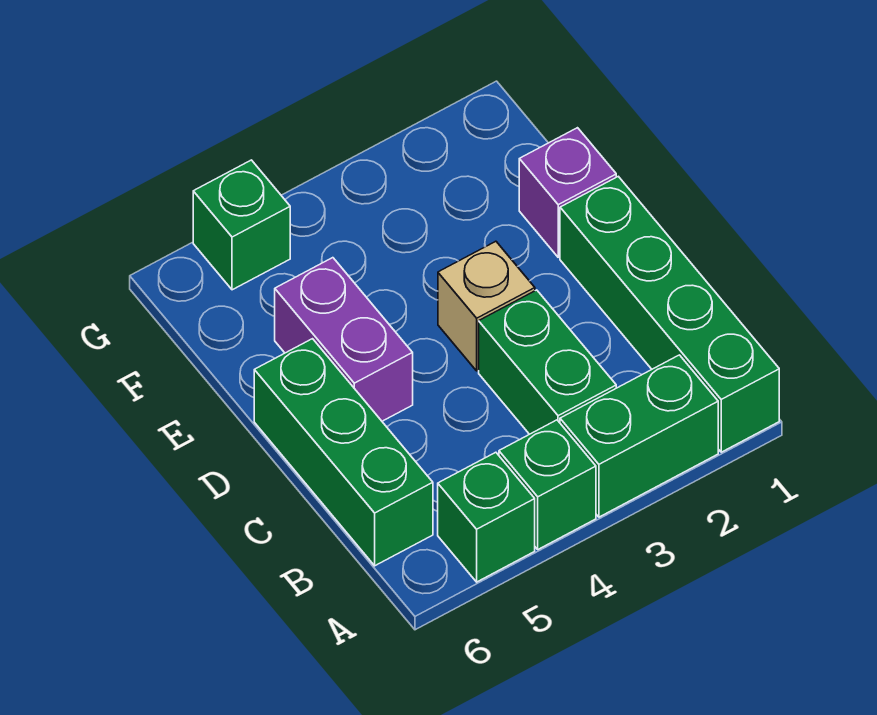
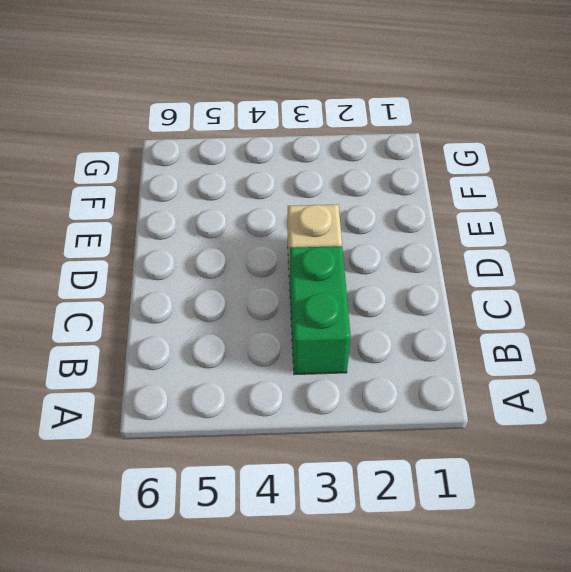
none -> green 1x4 brick [560,176,779,452]
none -> green 1x2 brick [560,355,718,517]

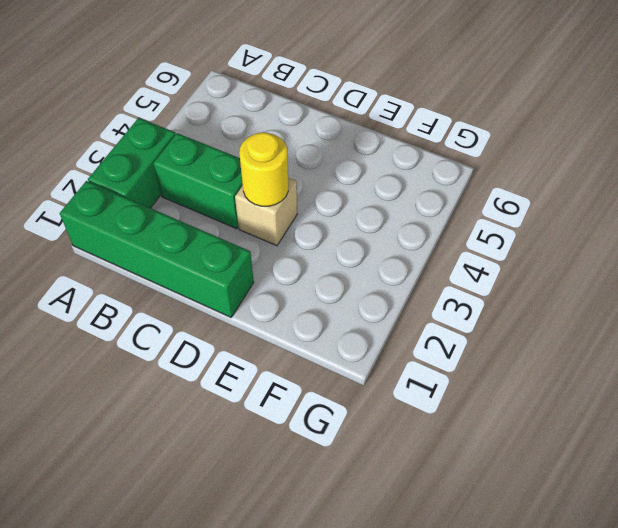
yellow 1x1 round brick [239,132,288,206] -> none
none -> green 1x1 brick [499,420,596,549]
none -> green 1x1 brick [438,452,535,582]

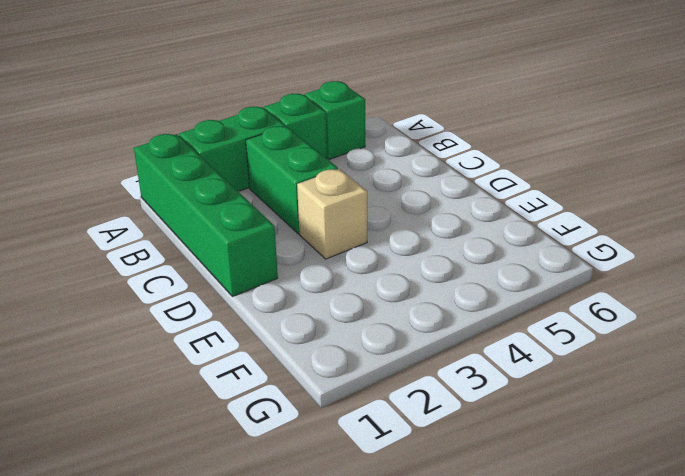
none -> green 1x3 brick [254,339,433,566]
none -> purple 1x2 brick [275,258,413,421]

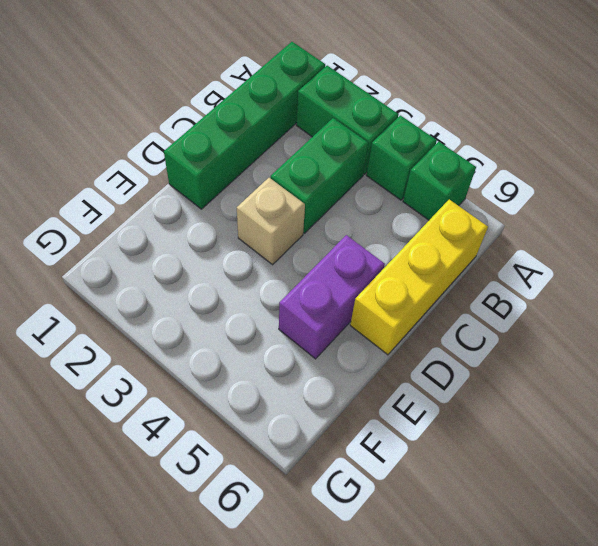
yellow 1x3 brick [350,200,488,355] -> green 1x3 brick [254,339,433,566]
none -> purple 1x1 brick [519,128,616,257]
none -> green 1x1 brick [193,160,290,290]

